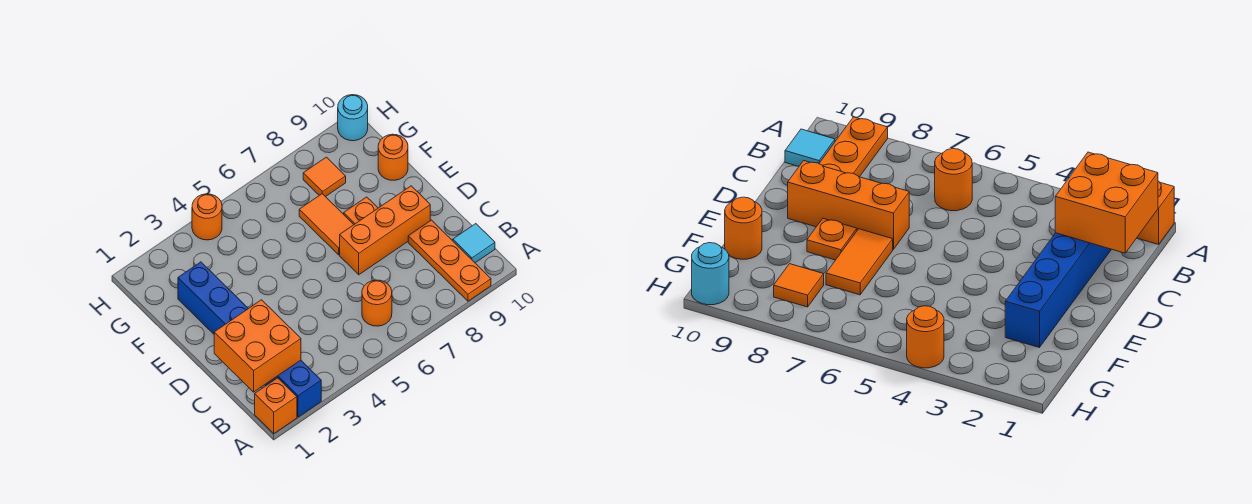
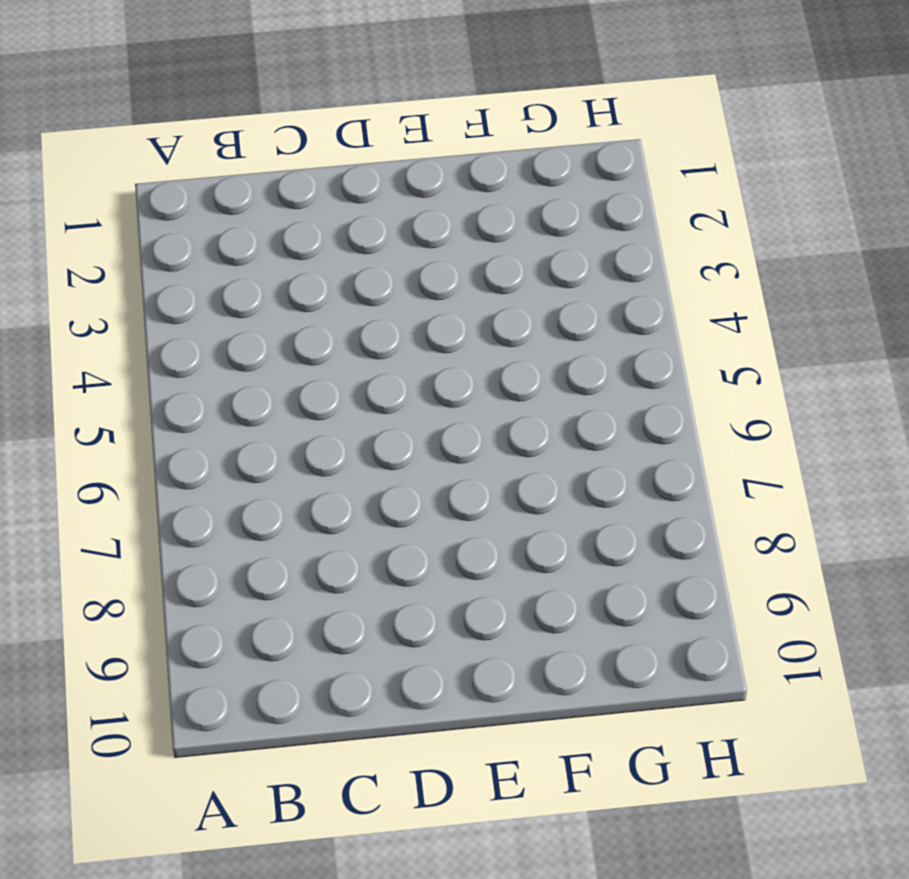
none -> orange 1x1 brick [255,378,297,434]
none -> blue 1x6 brick [178,262,321,417]
none -> orange 1x3 plate [408,220,491,301]

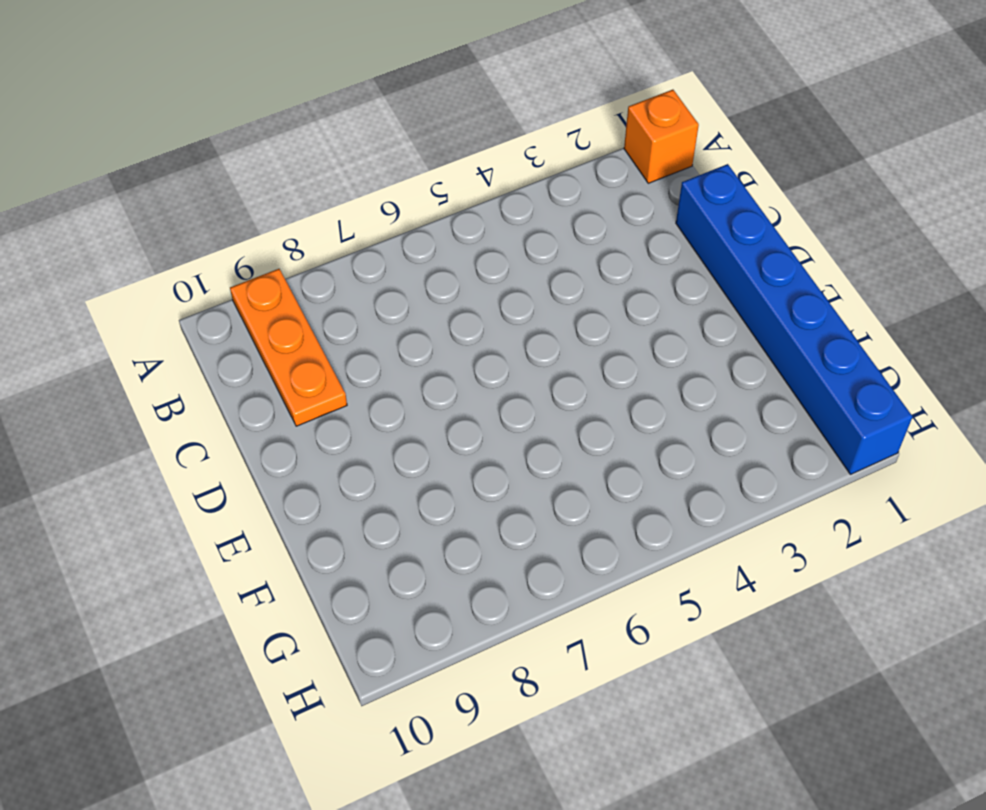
blue 1x6 brick [676,164,913,474] -> blue 1x6 brick moved to [178,262,321,417]
none -> orange 1x1 round brick [362,280,392,326]
none -> cyan 1x1 tile [453,224,495,263]
none -> orange 1x3 brick [340,186,430,275]

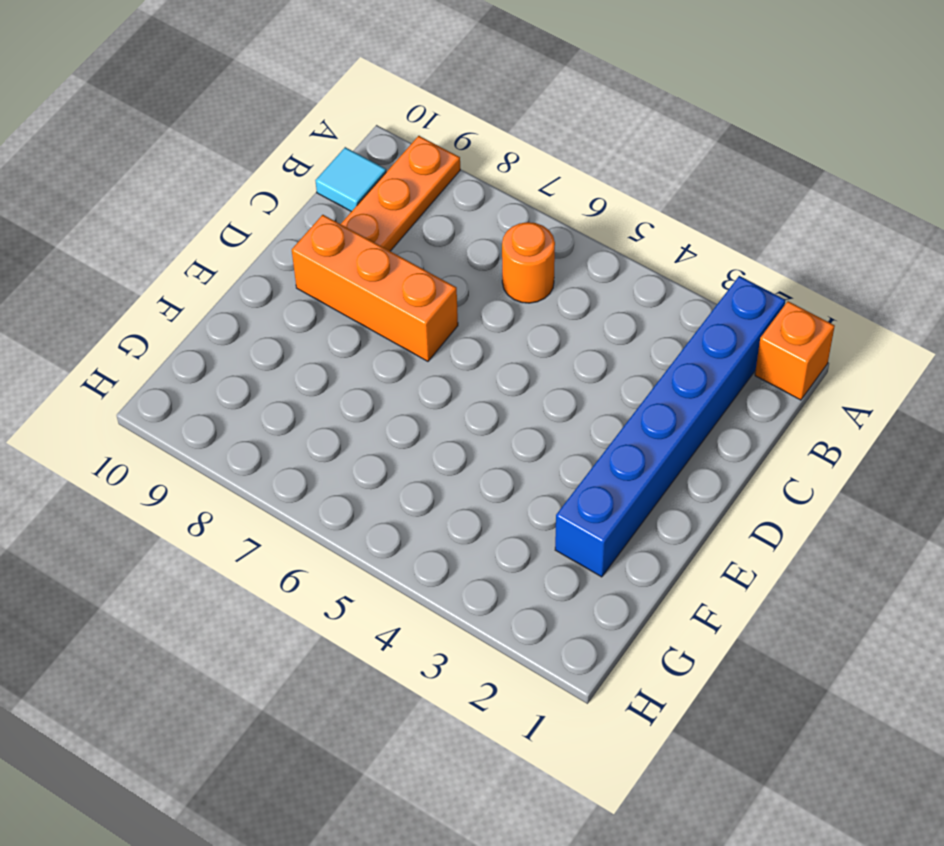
none -> orange 1x2 tile [299,194,354,255]
none -> orange 1x1 plate [344,197,378,224]
none -> orange 1x1 round brick [378,134,408,180]

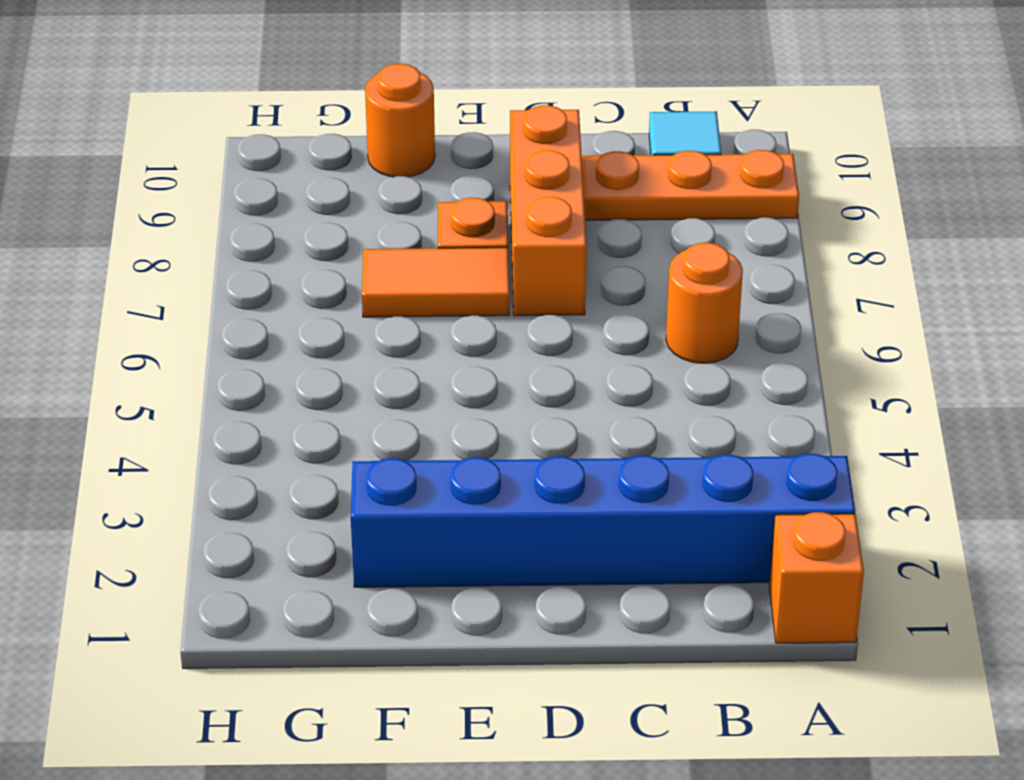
none -> orange 1x1 tile [303,157,346,197]
none -> orange 1x1 round brick [192,194,222,240]
none -> cyan 1x1 round brick [338,95,368,141]

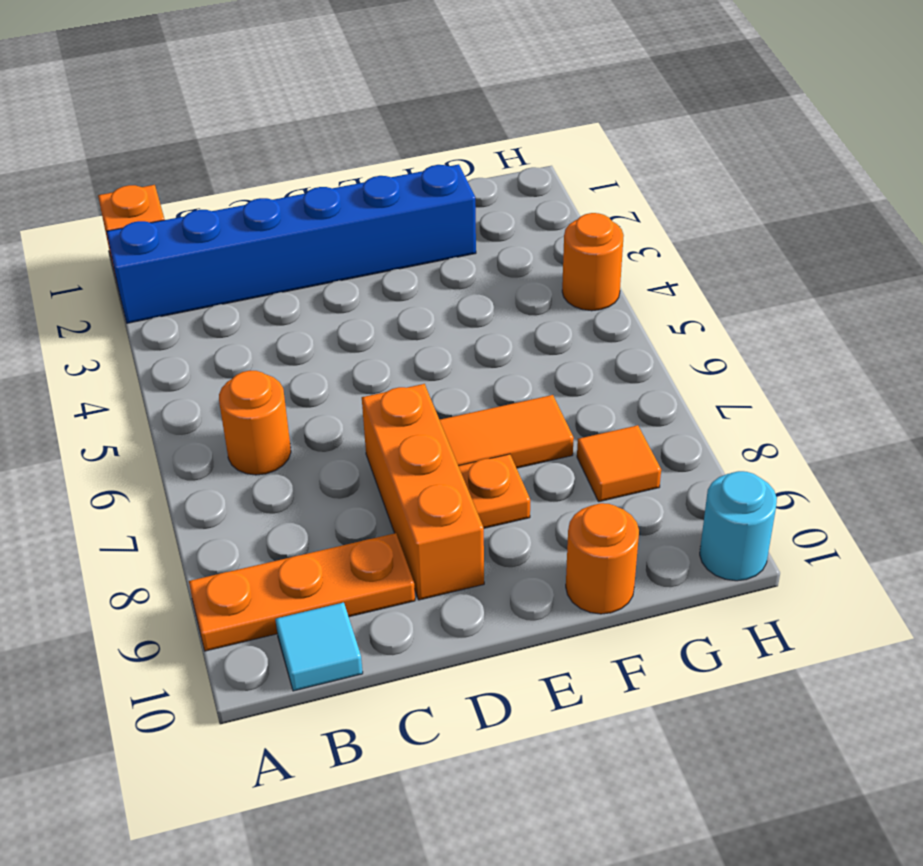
none -> orange 2x2 brick [214,300,301,392]

